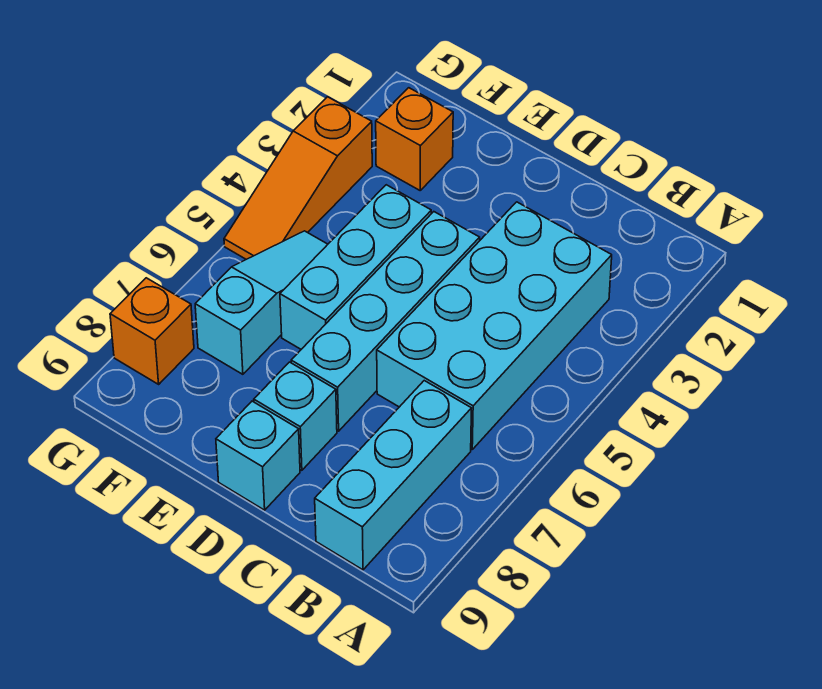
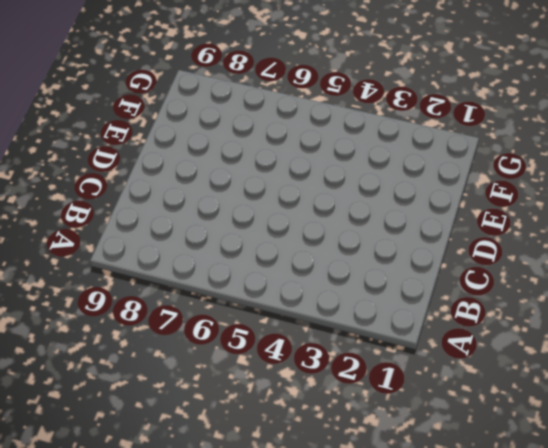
none -> cyan 2x4 brick [377,202,612,449]
none -> cyan 1x3 brick [315,381,471,570]

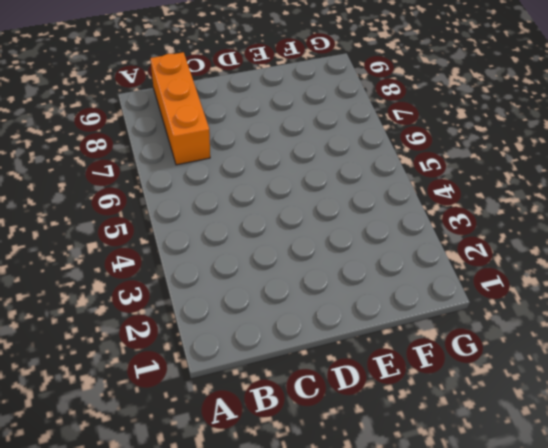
orange 1x3 brick [150,52,210,165] -> cyan 1x3 brick [315,381,471,570]
none -> cyan 2x4 brick [377,202,612,449]
none -> cyan 1x4 brick [291,212,480,431]

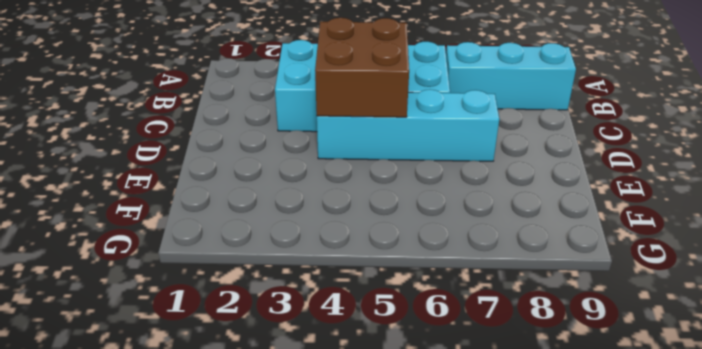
brown 2x2 brick [315,18,409,117] -> none
none -> cyan 1x1 brick [254,362,337,470]
none -> cyan 1x1 brick [216,401,300,510]

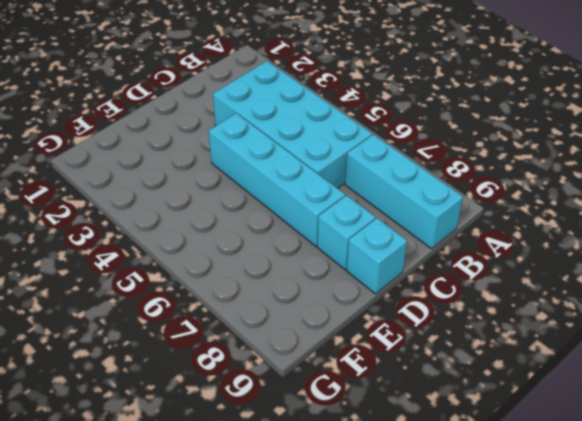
none -> cyan 1x3 brick [280,185,431,349]
none -> orange 1x1 brick [376,88,453,190]

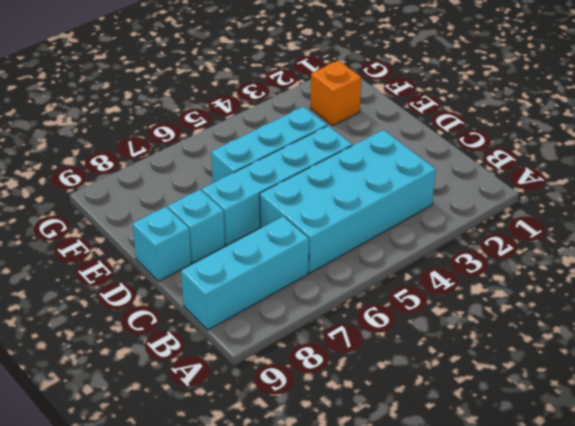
none -> cyan 1x3 slope [195,231,328,374]
none -> orange 1x3 slope [224,97,372,259]

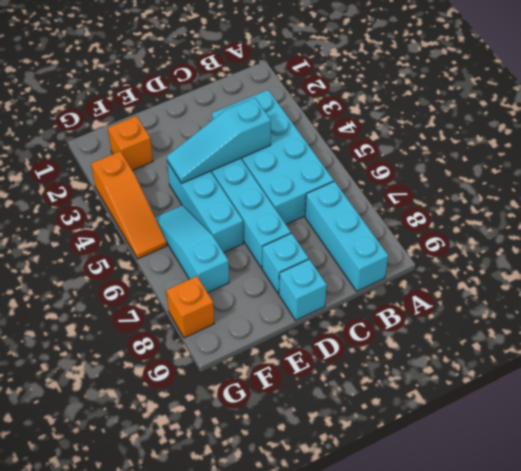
cyan 1x3 slope [167,98,271,183] -> none

